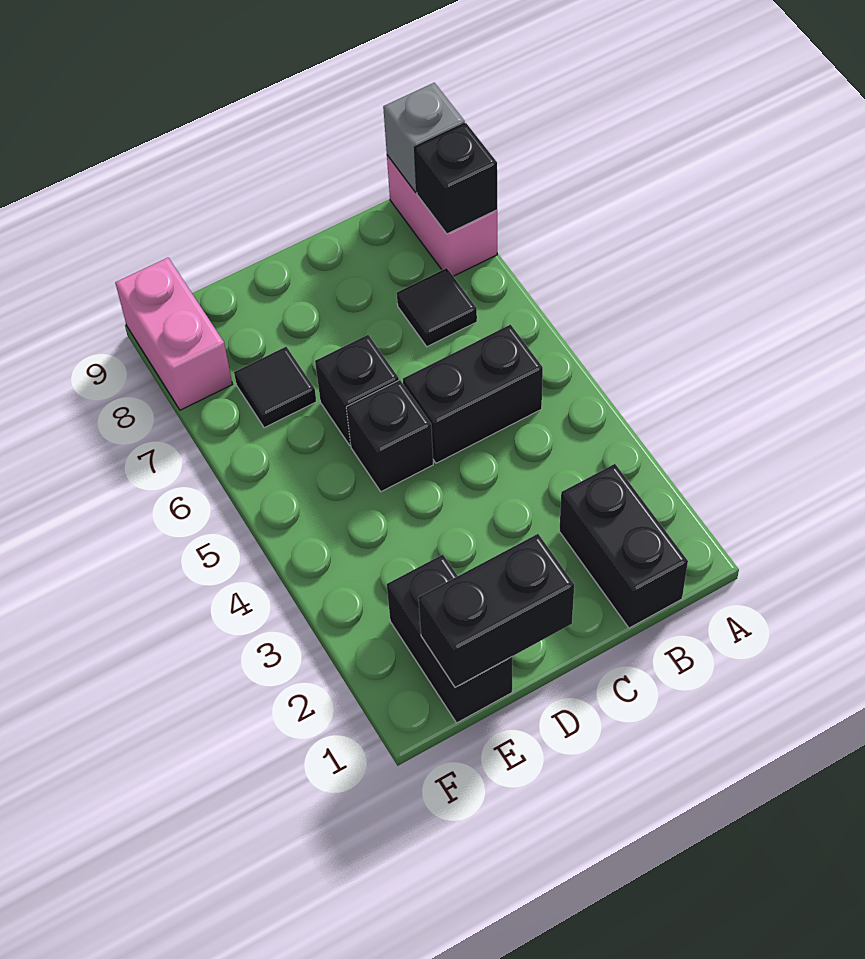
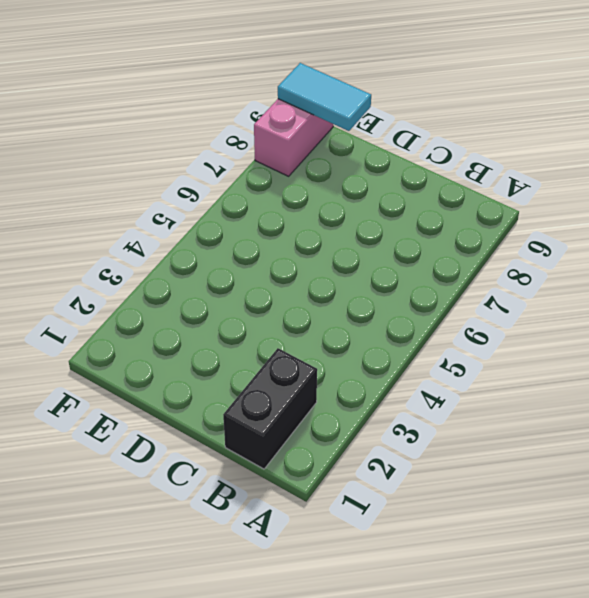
cyan 1x2 tile [278,63,371,131] -> none
none -> pink 1x2 brick [387,155,497,276]
none -> black 1x2 brick [403,325,543,463]
none -> black 1x1 tile [397,268,477,347]

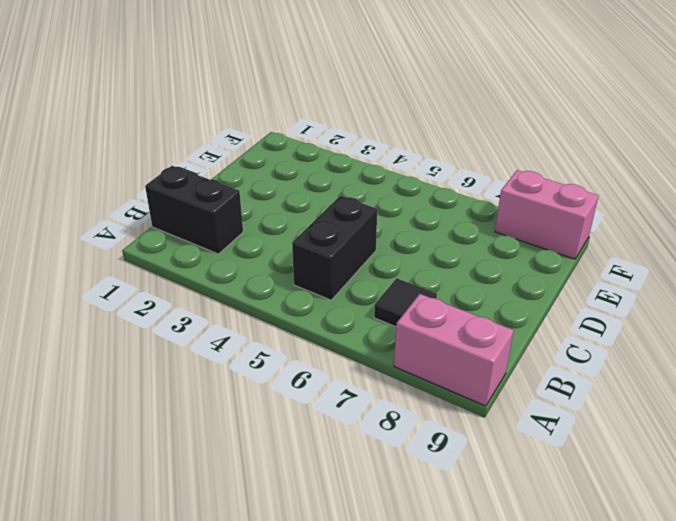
none -> black 1x1 brick [346,380,433,492]
none -> black 1x1 brick [315,335,399,445]
none -> black 1x2 brick [387,555,513,723]

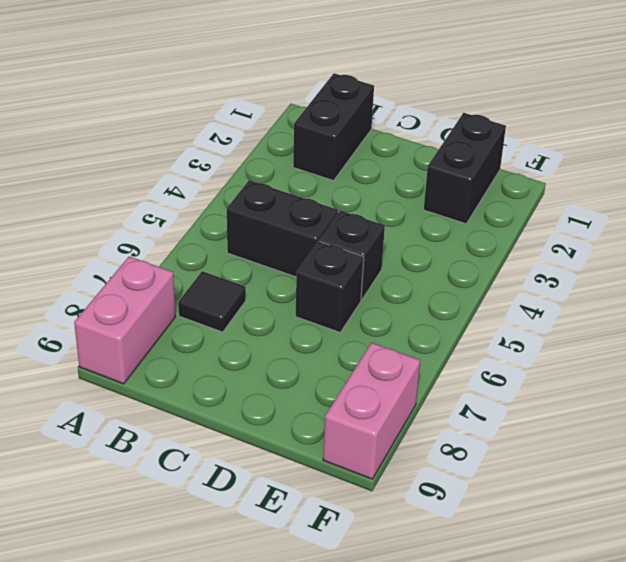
none -> black 1x1 tile [234,347,316,428]
none -> black 1x1 brick [415,123,497,234]
none -> grey 1x1 brick [383,83,465,192]

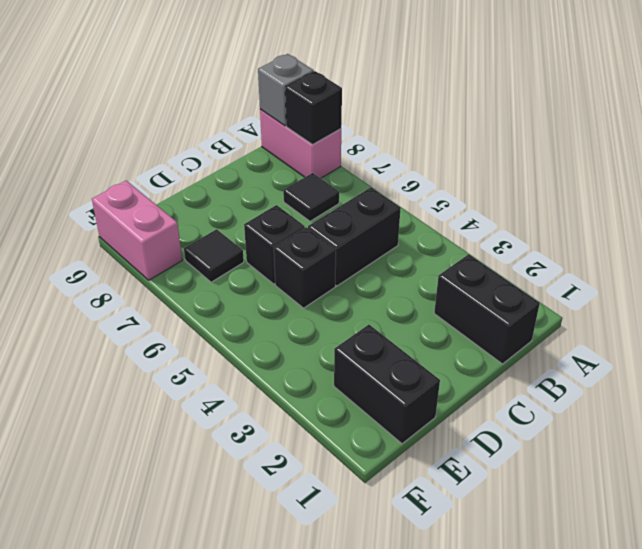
none -> black 1x2 brick [418,534,574,687]

